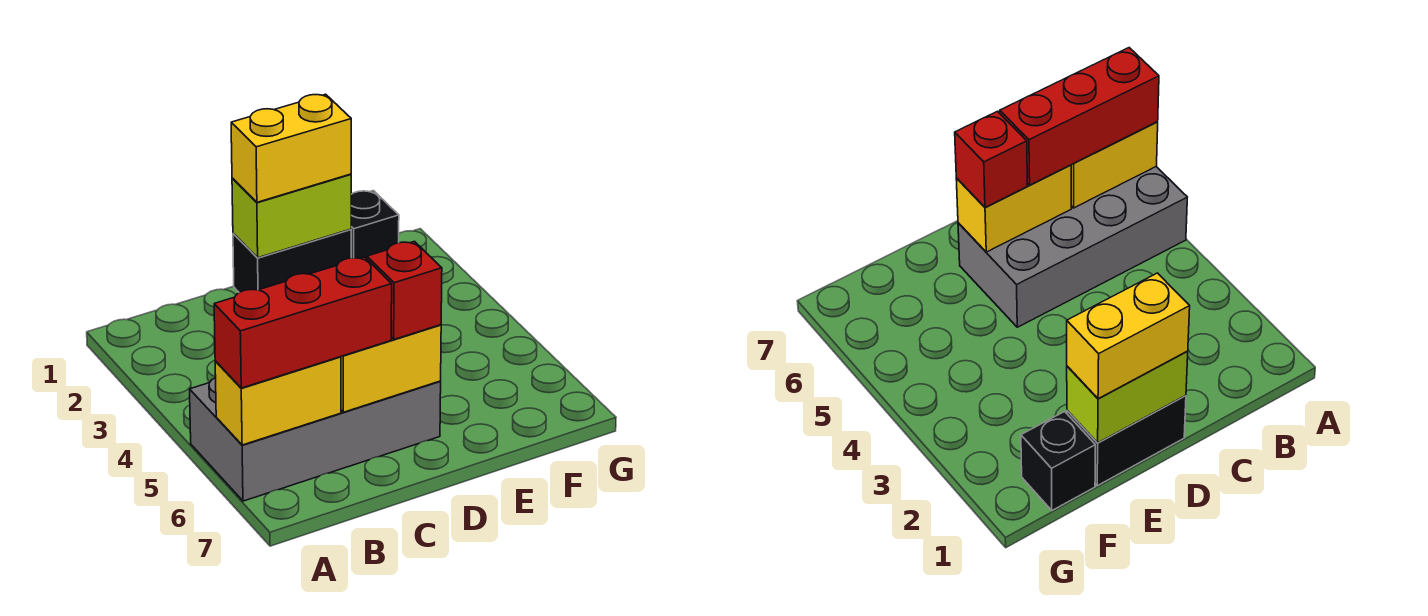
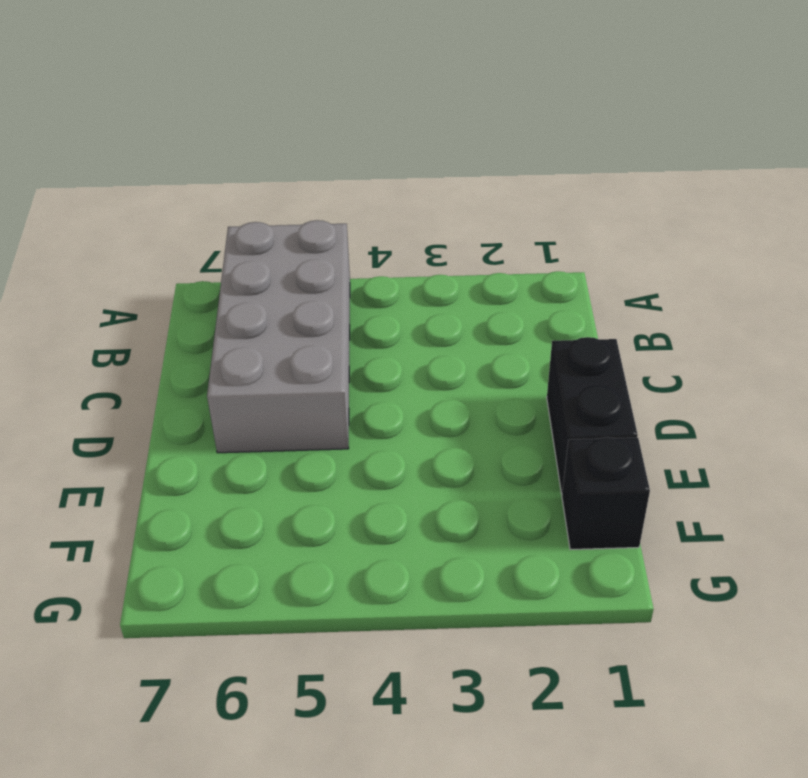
none -> yellow 1x2 brick [215,357,341,445]
none -> yellow 1x2 brick [341,325,441,412]

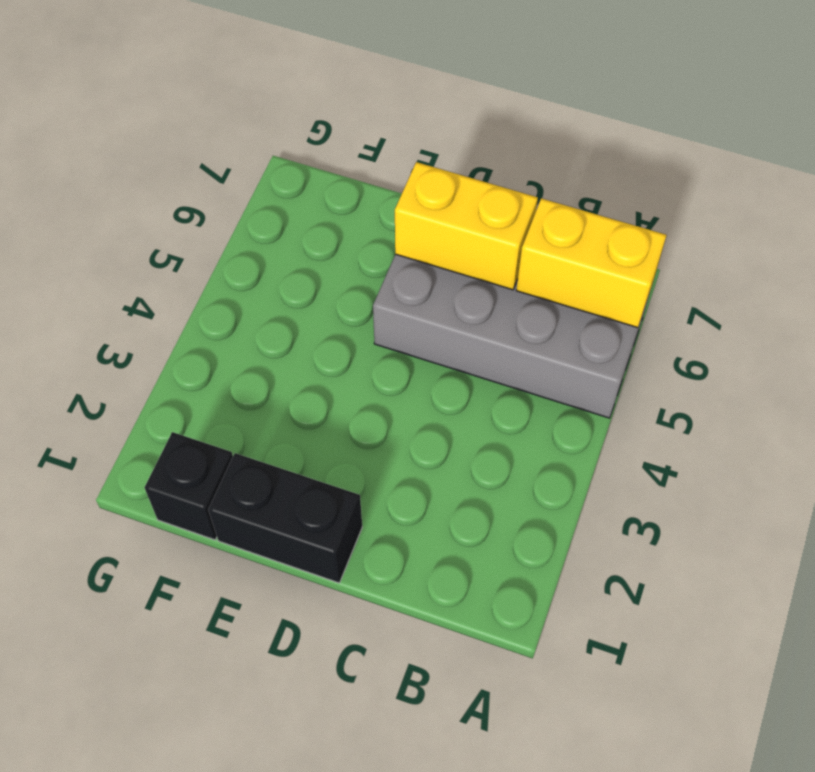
none -> lime 1x2 brick [232,174,351,258]
none -> red 1x3 brick [214,257,392,388]

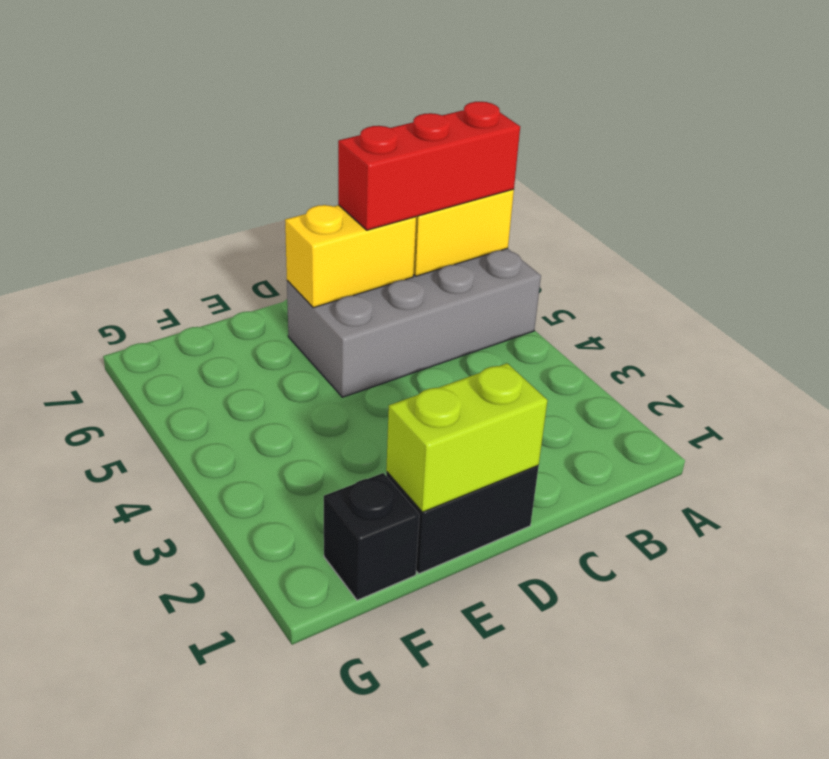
none -> yellow 1x2 brick [231,94,351,202]
none -> red 1x1 brick [367,241,442,339]

